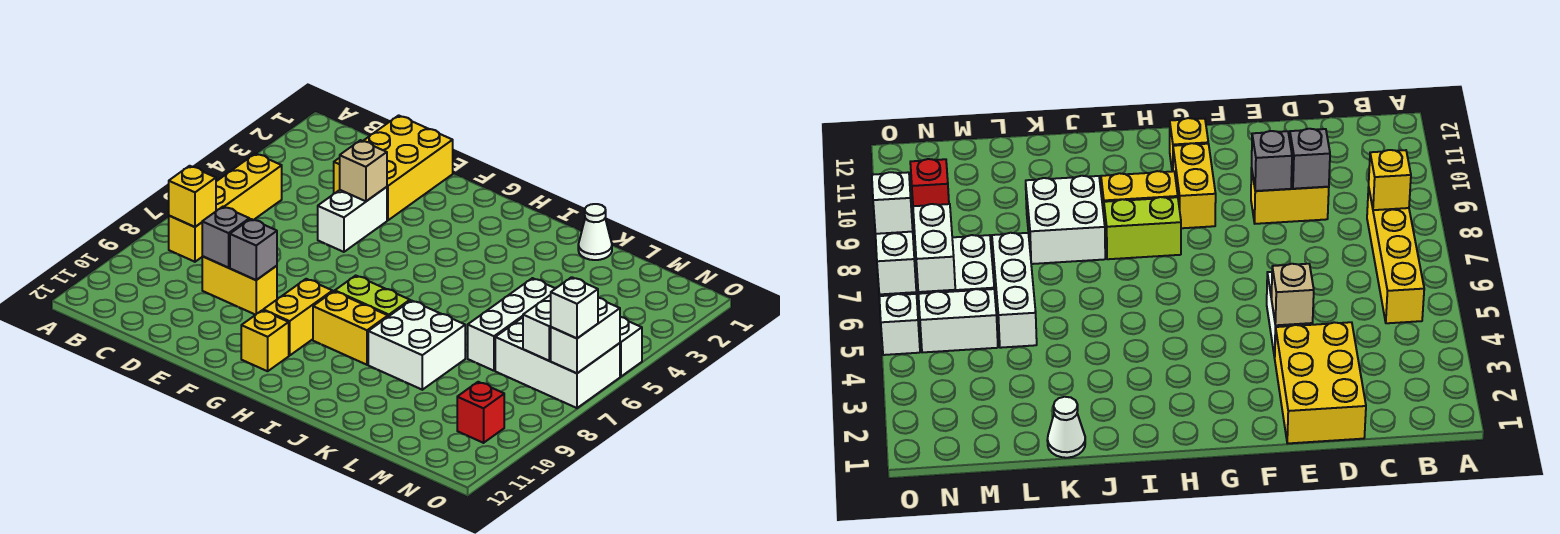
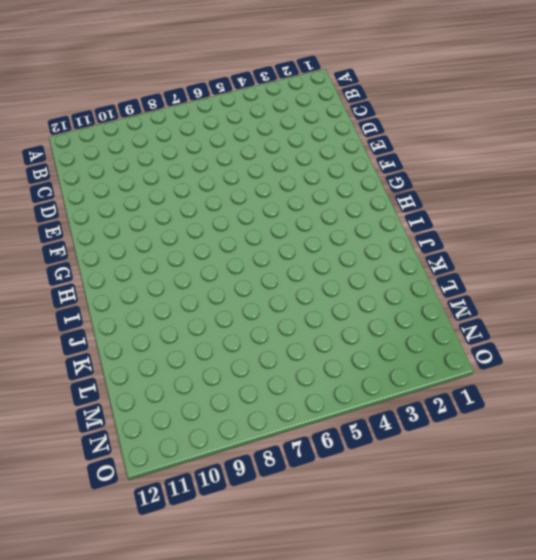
none -> yellow 1x4 brick [169,154,282,262]
none -> yellow 2x3 brick [334,115,453,221]
none -> yellow 1x2 brick [202,256,277,315]

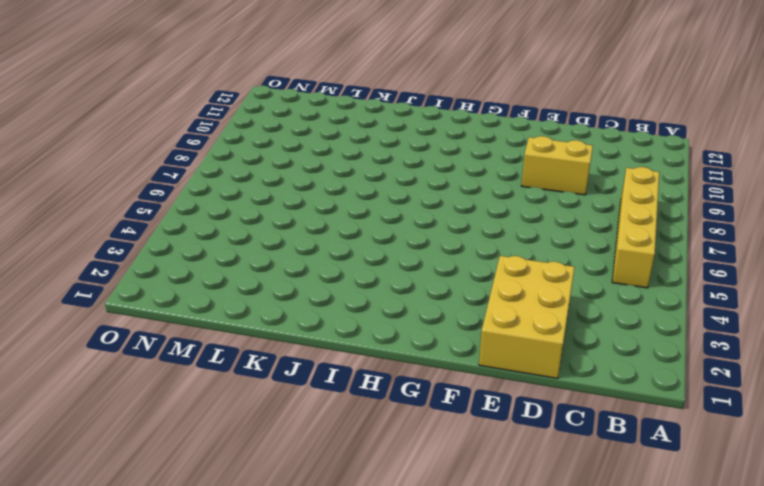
none -> white 1x2 brick [318,187,387,252]
none -> yellow 1x2 brick [263,279,333,356]
none -> yellow 1x1 brick [241,310,289,371]

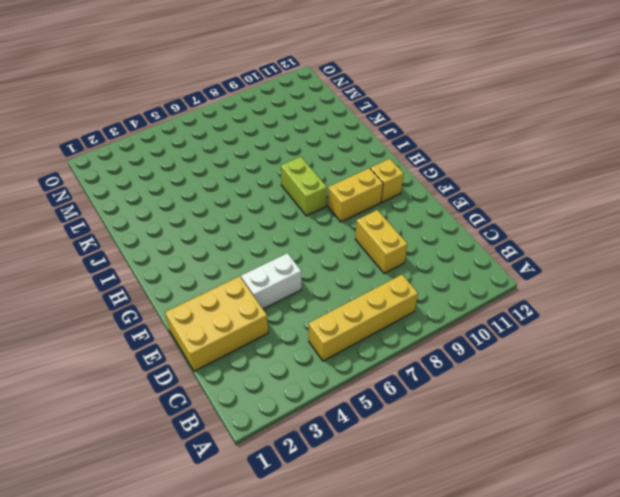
none -> yellow 1x2 brick [313,291,388,365]
none -> white 2x2 brick [368,300,465,390]
none -> white 1x1 cone [578,204,612,260]

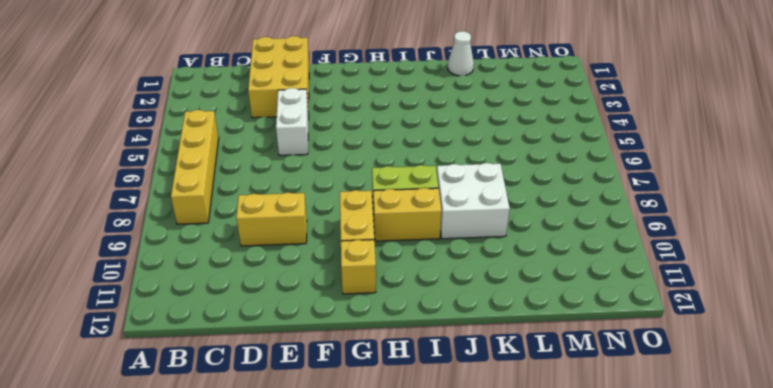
none -> white 1x3 brick [468,278,556,371]
none -> white 1x2 brick [918,289,998,352]
none -> white 2x3 brick [495,317,620,408]

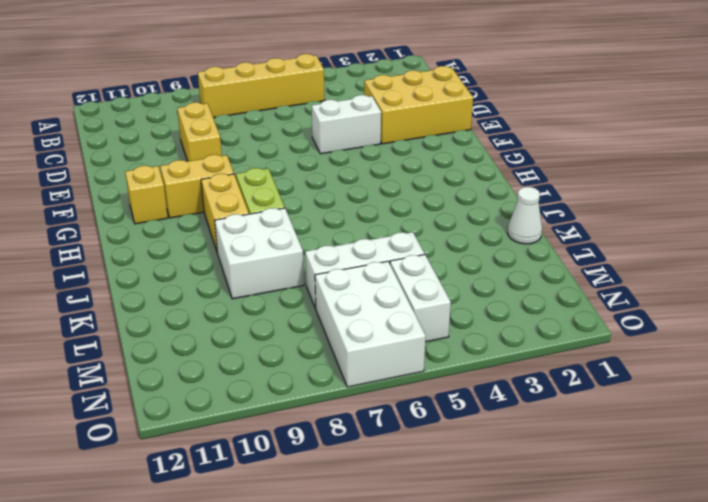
none -> red 1x1 brick [457,382,504,443]
none -> white 1x1 brick [620,317,642,377]
none -> yellow 1x1 brick [169,166,216,227]

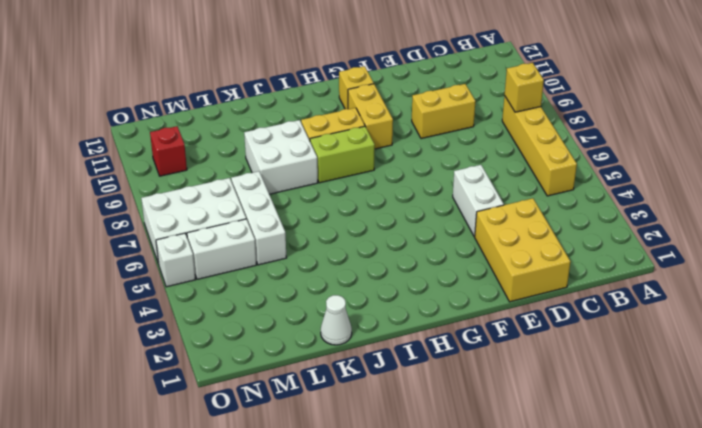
none -> grey 1x1 brick [202,207,249,268]
none -> tan 1x1 brick [340,140,387,201]
none -> grey 1x1 brick [230,219,277,280]

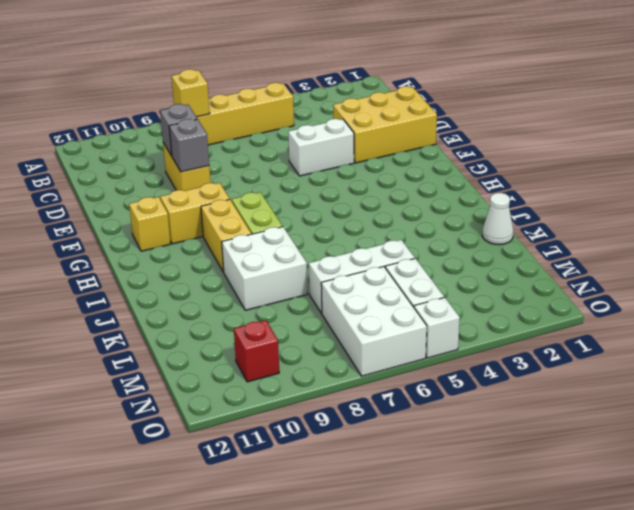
none -> tan 1x1 brick [340,140,387,201]
none -> white 1x2 brick [523,295,551,361]
none -> white 1x2 brick [551,298,620,373]

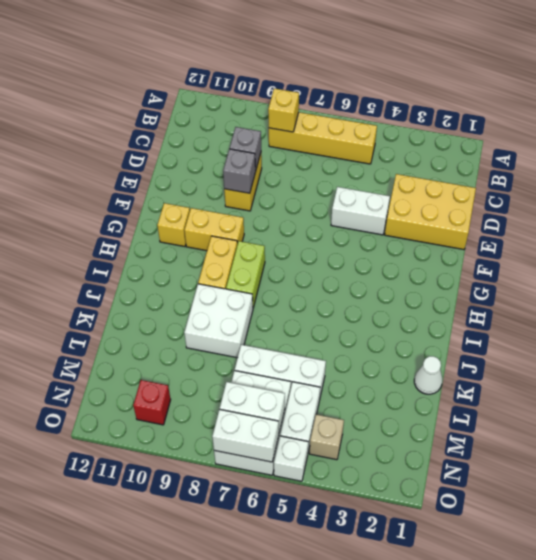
tan 1x1 brick [309,414,344,460] -> tan 1x1 brick moved to [340,140,387,201]
none -> white 1x1 brick [551,277,598,338]

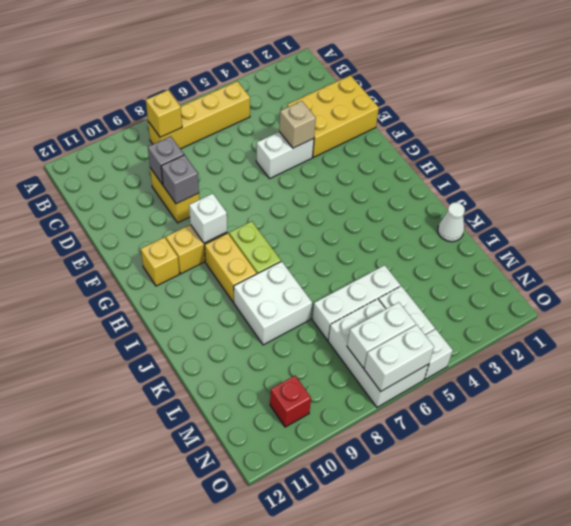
white 1x1 brick [189,193,227,243] -> white 1x1 brick moved to [551,277,598,338]

